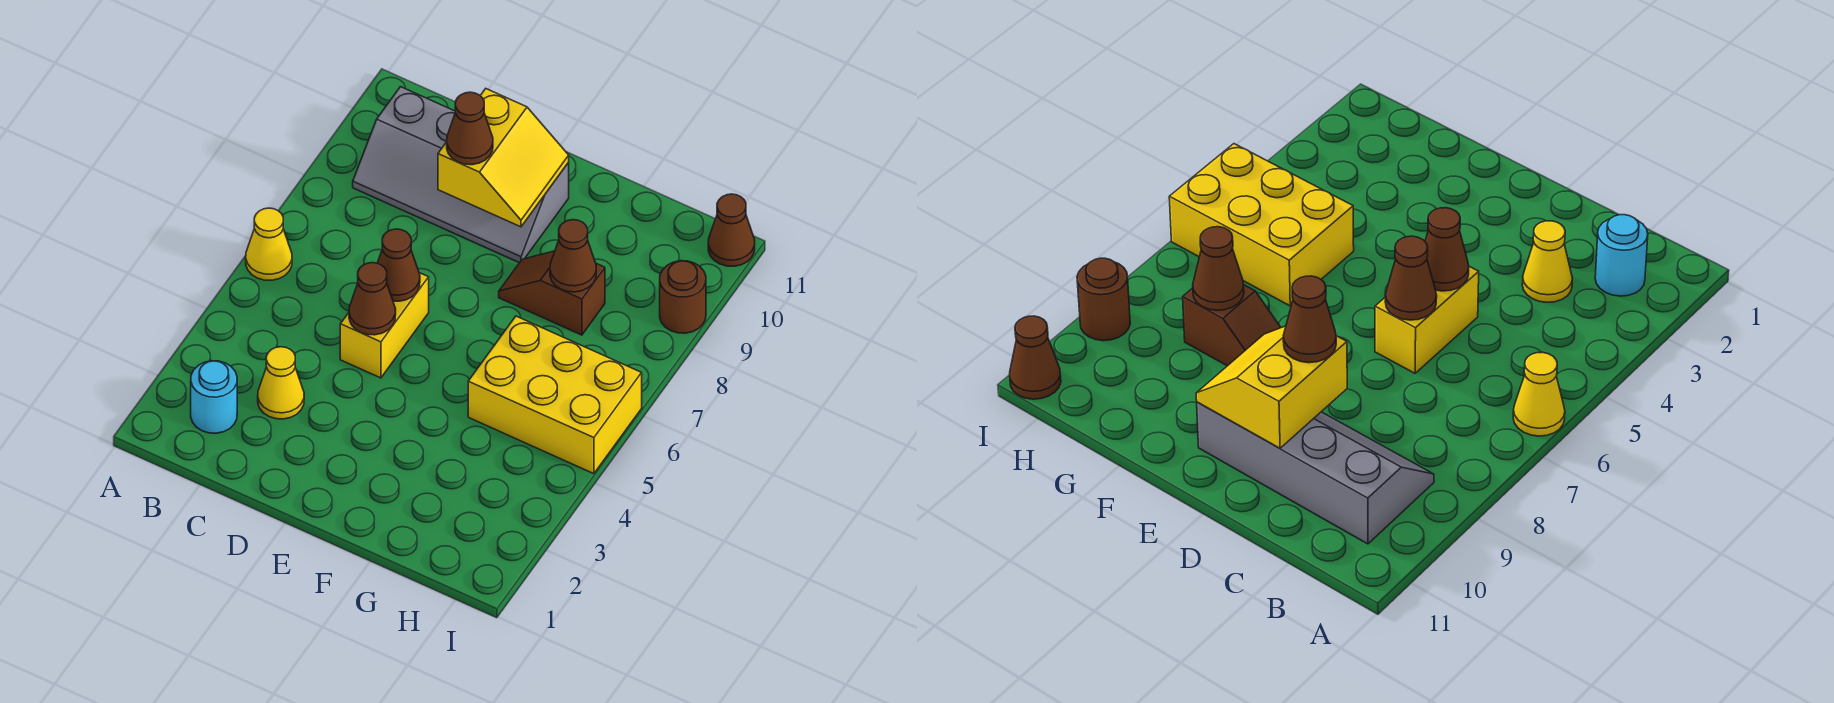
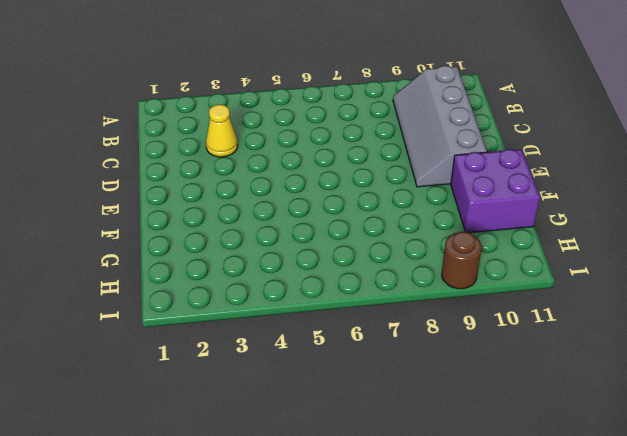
purple 2x2 brick [451,149,540,233] -> none
none -> yellow 1x1 cone [246,208,292,280]
none -> cyan 1x1 round brick [191,361,237,433]
none -> yellow 1x2 brick [340,273,429,378]

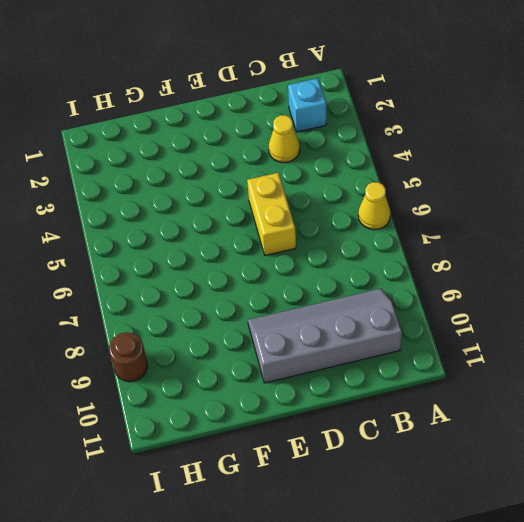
cyan 1x1 brick [288,78,326,132] -> cyan 1x1 round brick [191,361,237,433]
none -> brown 1x2 slope [499,251,605,335]
none -> yellow 2x3 brick [468,316,642,474]
none -> brown 1x1 cone [708,194,755,266]

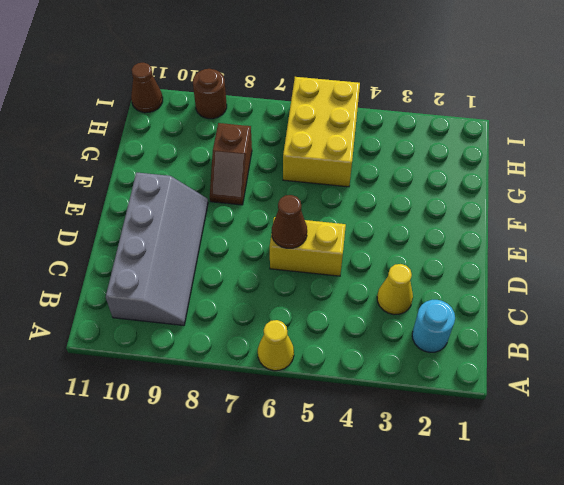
none -> brown 1x1 cone [349,263,396,335]
none -> yellow 2x2 slope [438,89,569,227]
none -> brown 1x1 cone [550,220,596,292]

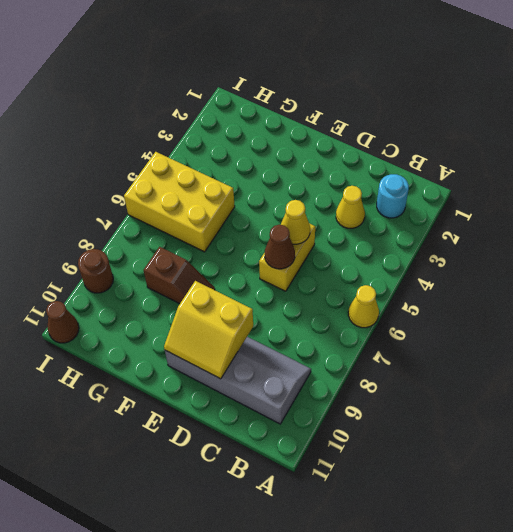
yellow 1x1 cone [281,200,310,244] -> brown 1x1 cone [349,263,396,335]
yellow 2x2 slope [164,281,253,379] -> yellow 2x2 slope turned to [438,89,569,227]
none -> brown 1x1 cone [550,220,596,292]
none -> brown 1x1 cone [447,92,493,165]

